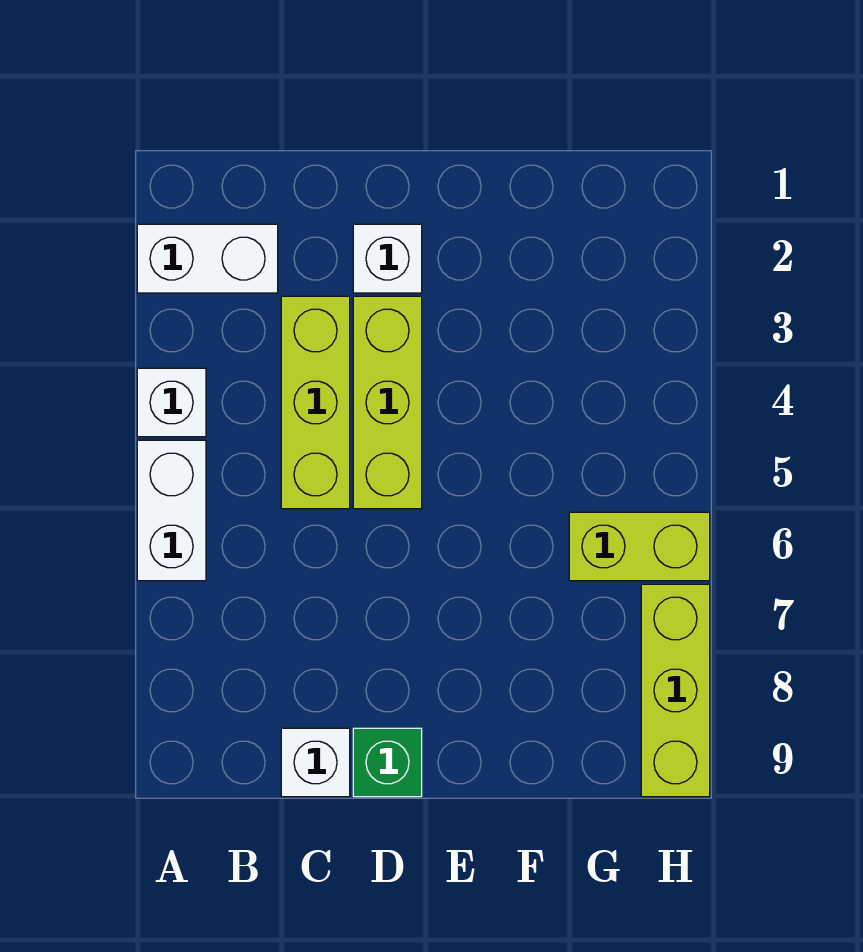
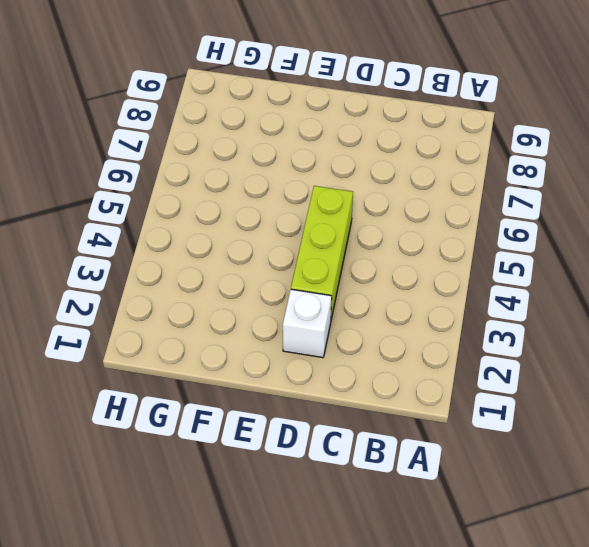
none -> white 1x2 brick [137,224,278,293]
none -> white 1x1 brick [137,368,206,437]

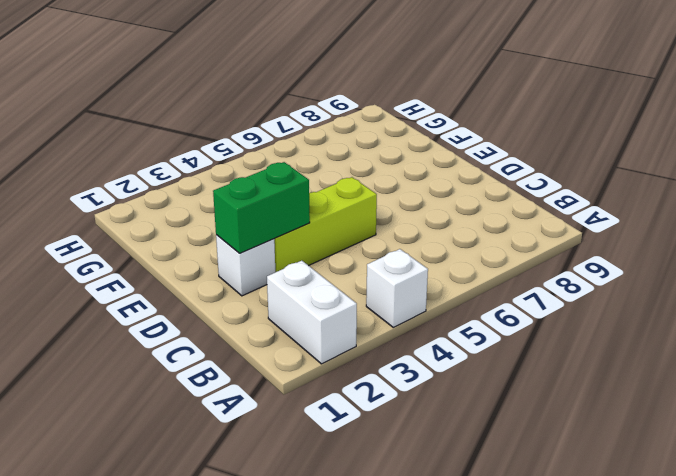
green 1x2 brick [213,162,310,253] -> none
none -> white 1x2 brick [137,440,206,581]
none -> lime 1x3 brick [281,296,350,509]

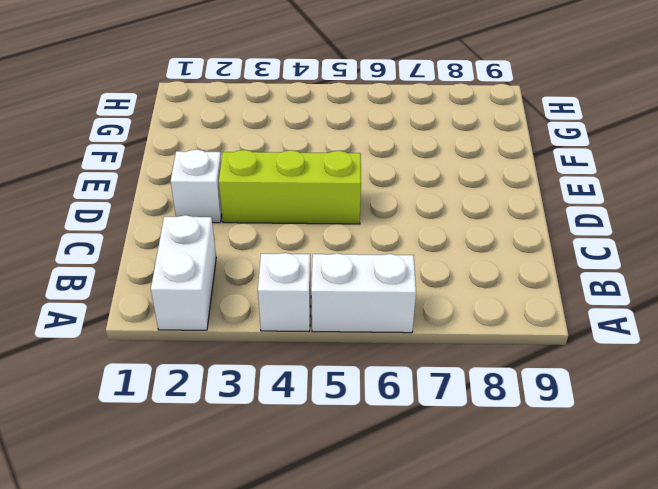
none -> lime 1x3 brick [281,296,350,509]
none -> white 1x1 brick [281,728,350,797]

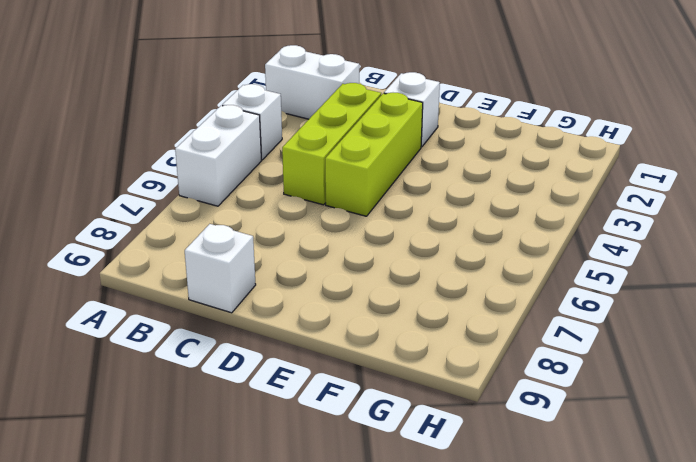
none -> green 1x1 brick [353,728,422,797]
none -> lime 1x2 brick [569,512,710,581]

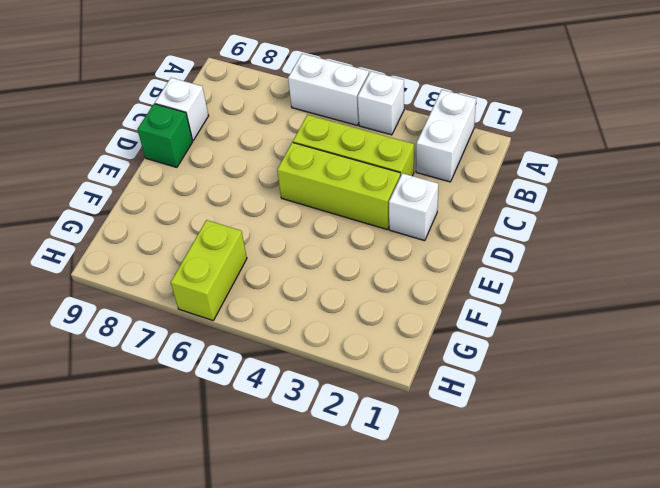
none -> lime 1x3 brick [641,584,710,797]

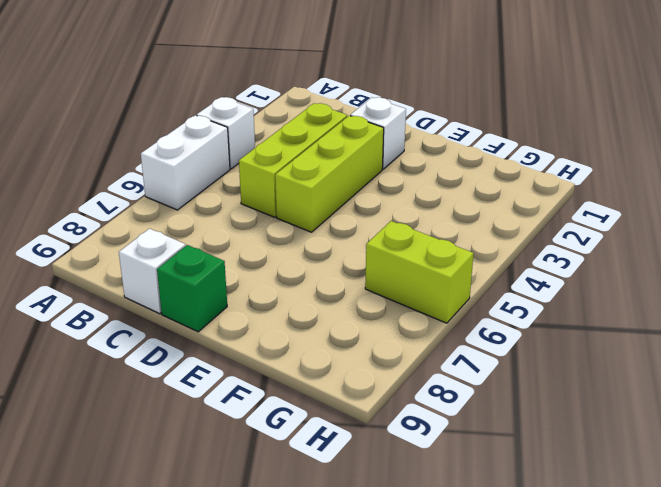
none -> white 1x2 brick [137,224,278,293]
none -> lime 1x3 brick [641,584,710,797]

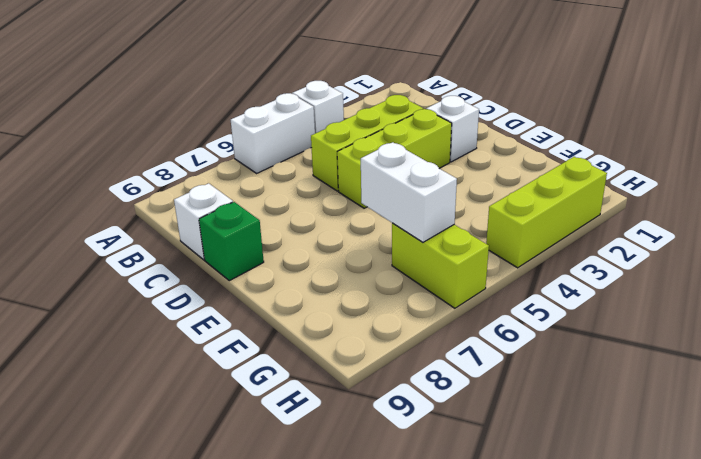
white 1x2 brick [361,142,457,242] -> white 1x2 brick moved to [137,224,278,293]
lime 1x3 brick [486,157,607,268] -> lime 1x3 brick moved to [641,584,710,797]

